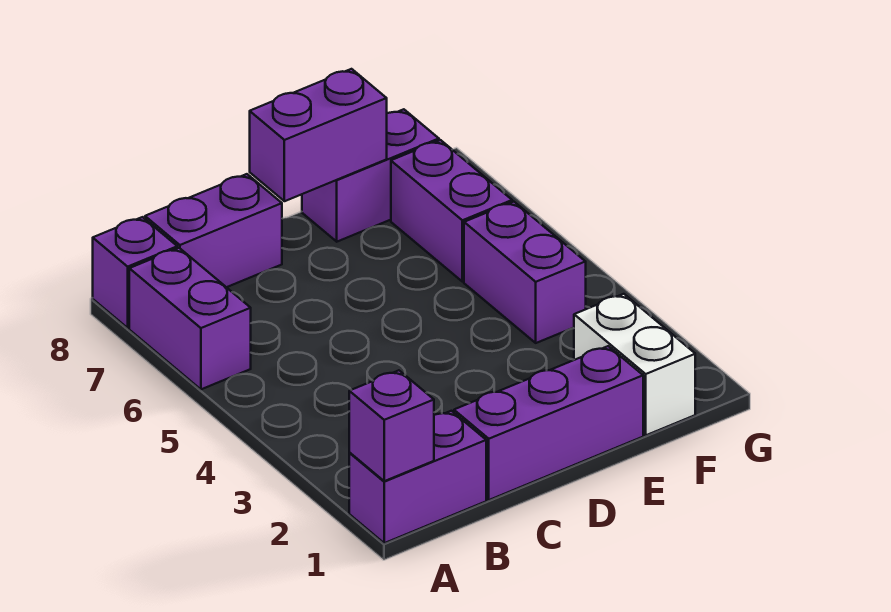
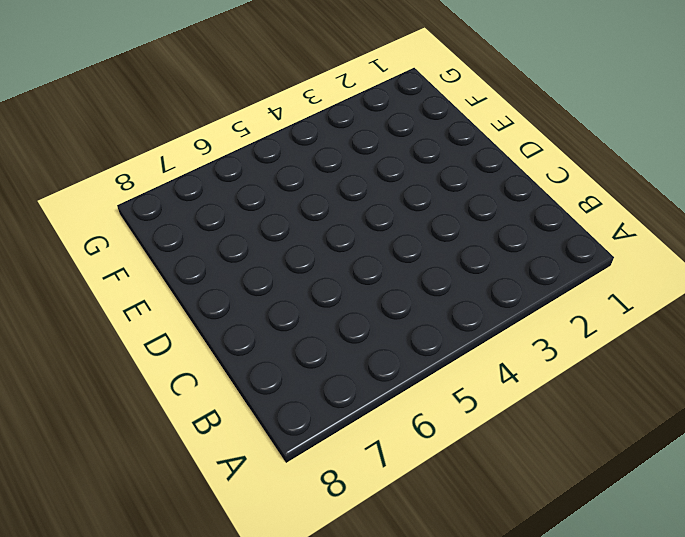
none -> purple 1x2 brick [349,411,486,543]
none -> purple 1x2 brick [129,248,251,389]

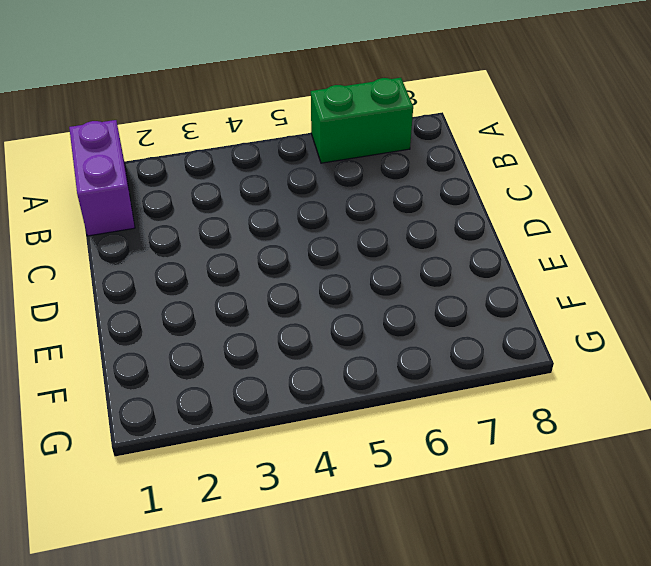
green 1x2 brick [311,78,413,163] -> purple 1x2 brick [129,248,251,389]
none -> purple 1x1 brick [93,217,177,328]
none -> purple 1x2 brick [145,174,282,287]

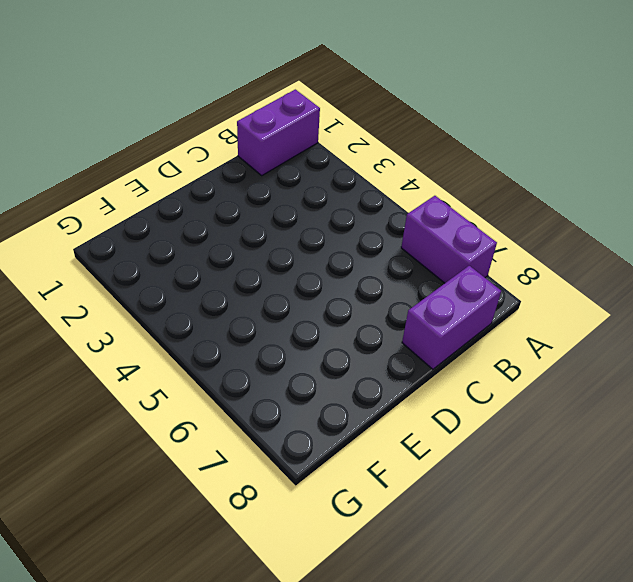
none -> purple 1x1 brick [93,217,177,328]
none -> purple 1x3 brick [454,346,643,500]

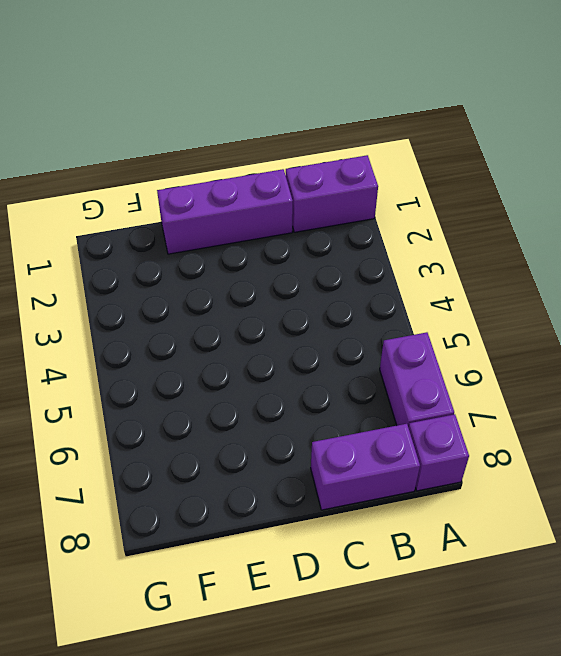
none -> purple 1x2 brick [302,109,439,242]
none -> white 1x2 brick [574,294,695,435]

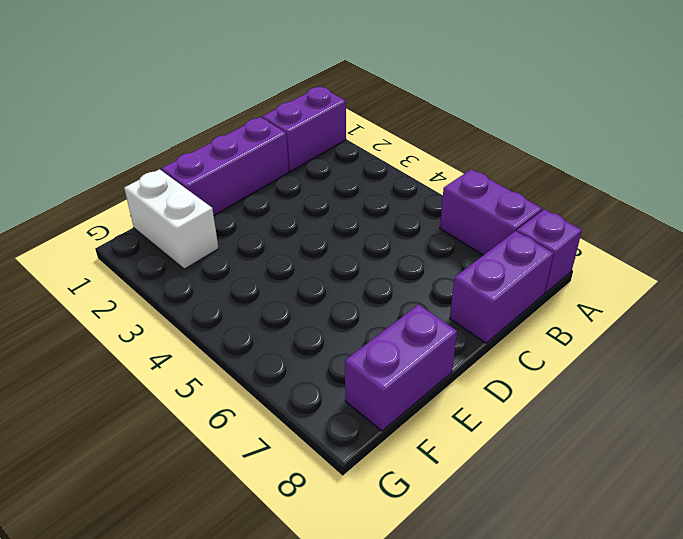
none -> purple 1x2 brick [464,202,586,343]
none -> purple 1x2 brick [391,140,512,282]

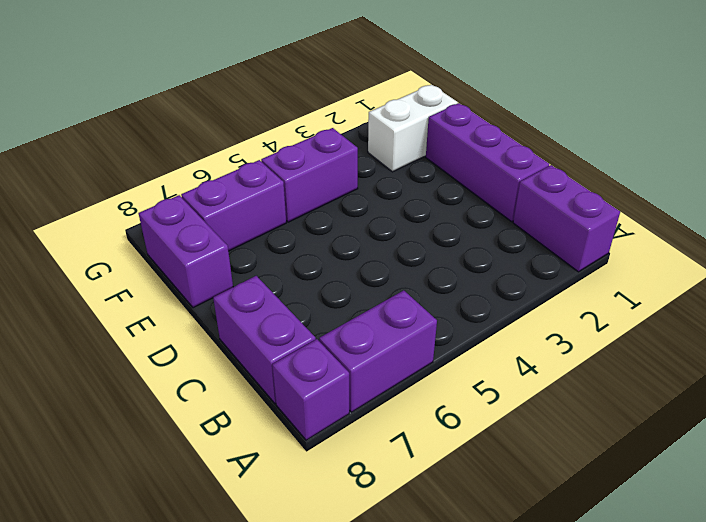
none -> purple 1x1 brick [349,370,434,481]
none -> purple 1x2 brick [250,69,387,201]

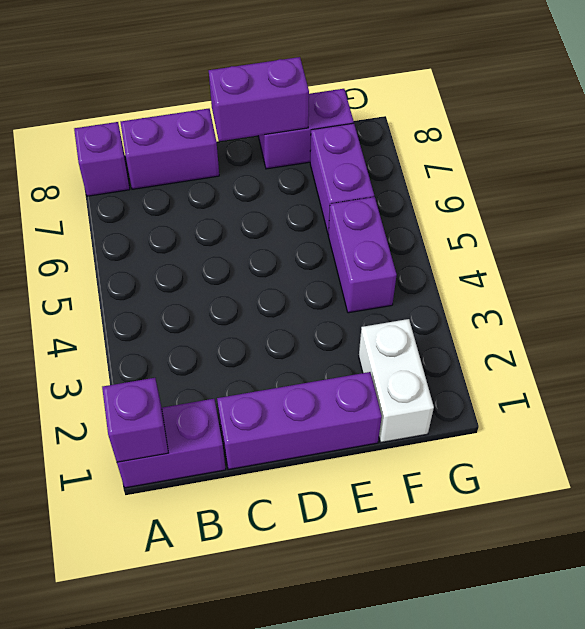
none -> purple 1x2 brick [129,248,251,389]

